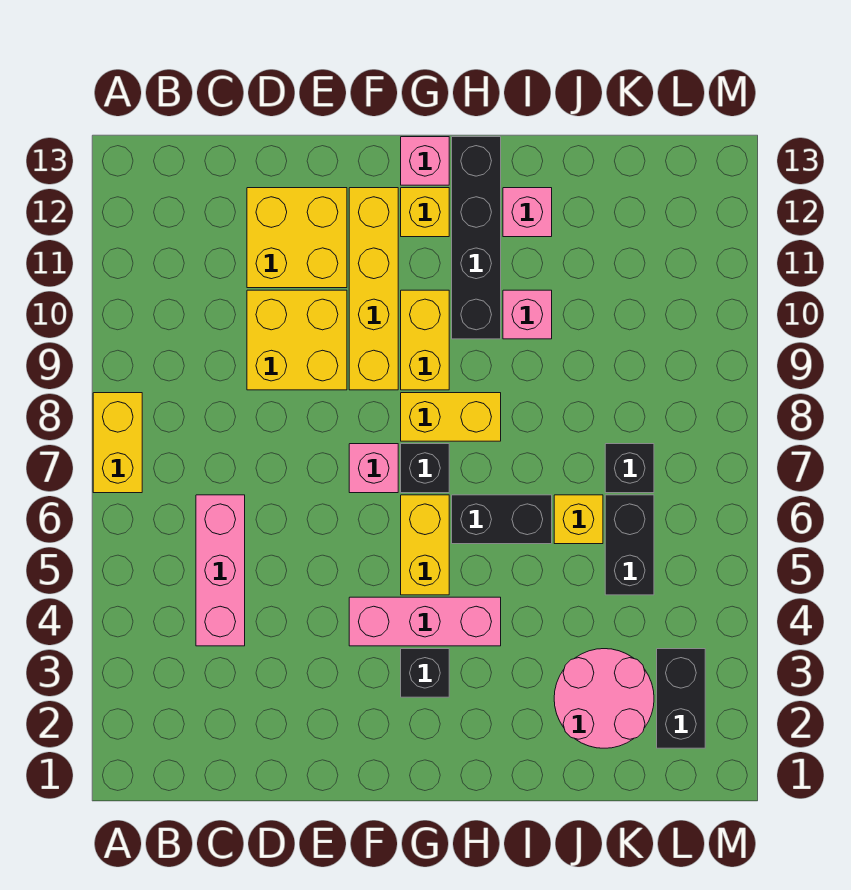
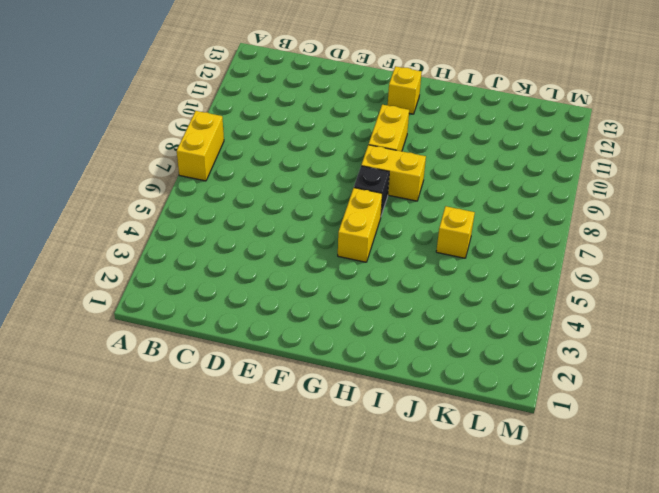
none -> pink 1x3 brick [196,495,245,646]
none -> yellow 2x2 brick [247,290,347,390]
none -> yellow 2x2 brick [247,188,347,288]

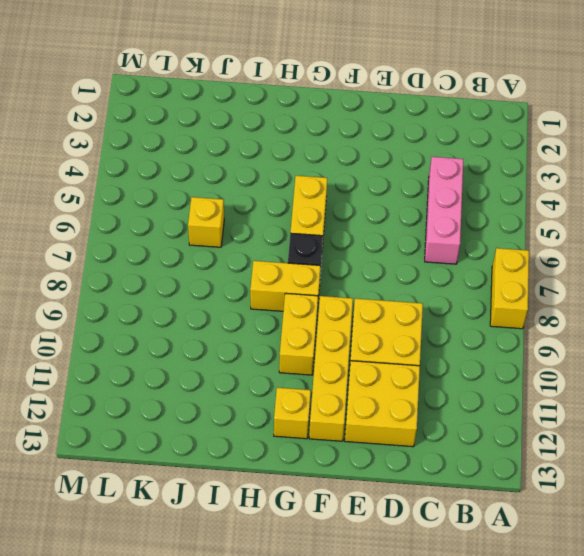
none -> pink 1x3 brick [349,597,501,646]
none -> pink 1x1 brick [349,444,398,493]
none -> black 1x1 brick [401,649,449,697]

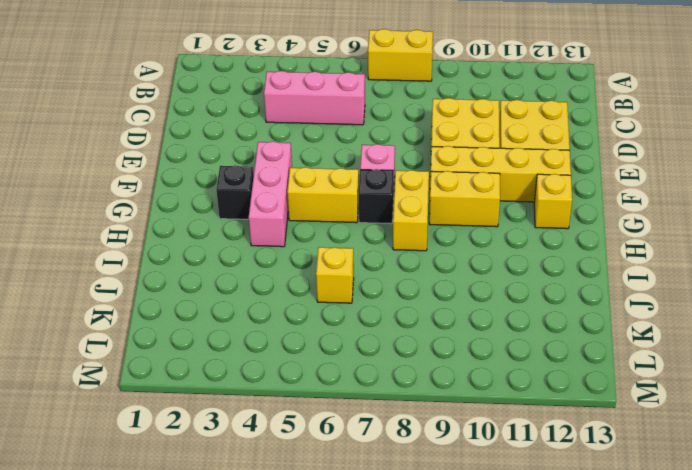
none -> pink 1x1 brick [401,137,449,185]
none -> black 1x2 brick [452,495,552,544]
none -> black 1x4 brick [452,137,501,339]

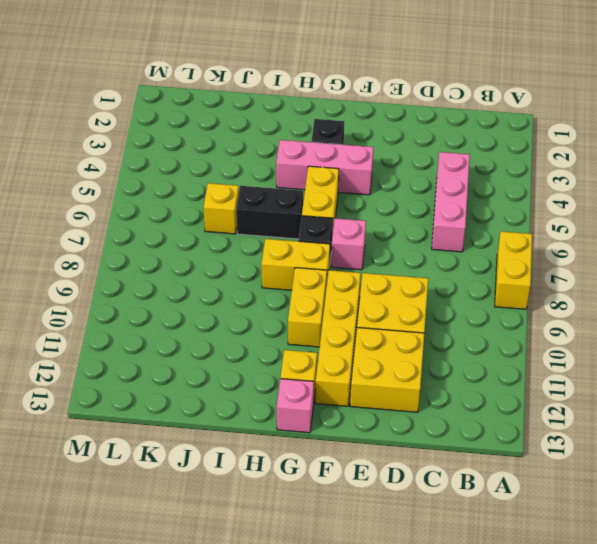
none -> black 1x4 brick [452,137,501,339]
none -> pink 1x1 brick [503,290,552,339]
none -> pink 1x1 brick [503,188,552,237]

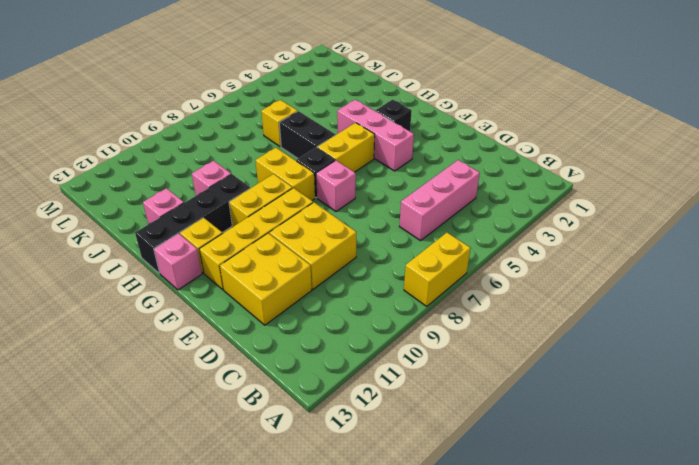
none -> pink 2x2 round brick [554,649,654,748]
none -> black 1x2 brick [605,495,654,595]
none -> black 1x1 brick [605,444,654,493]

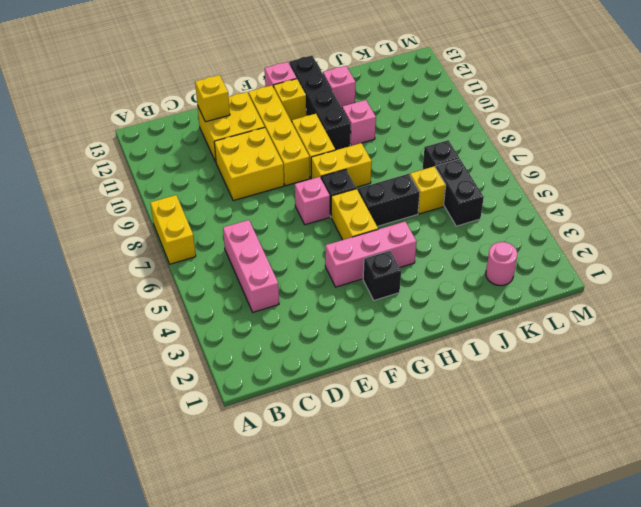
yellow 1x1 brick [195,75,230,122] -> none
pink 1x1 round brick [486,242,517,286] -> pink 2x2 round brick [554,649,654,748]
none -> black 1x2 brick [657,649,705,748]

